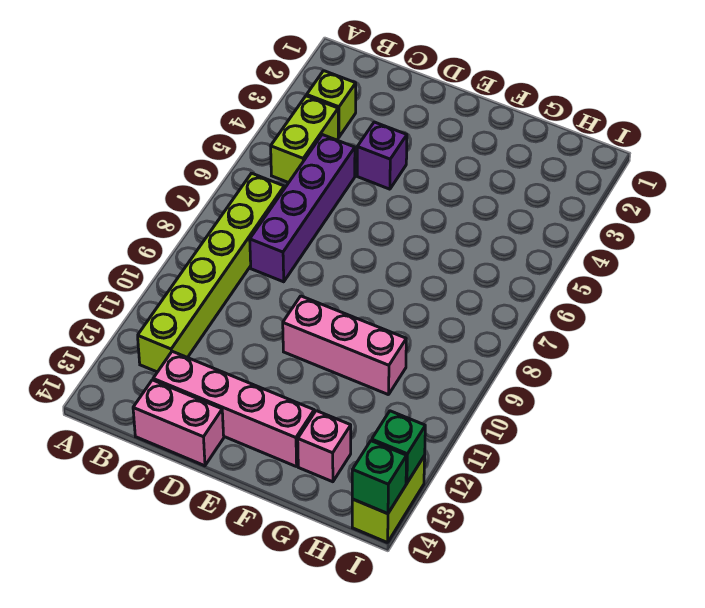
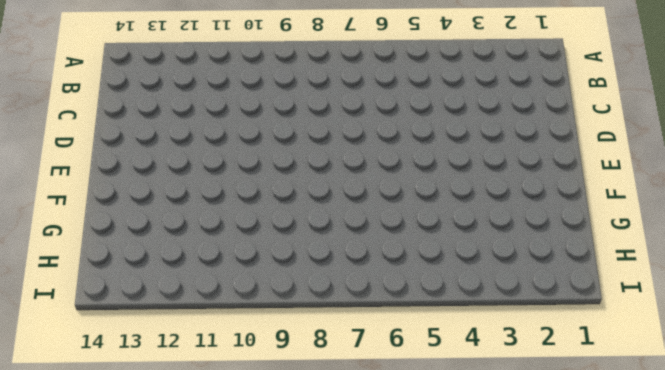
none -> lime 1x1 brick [307,71,356,137]
none -> lime 1x2 brick [271,96,338,183]
none -> lime 1x6 brick [138,173,284,372]

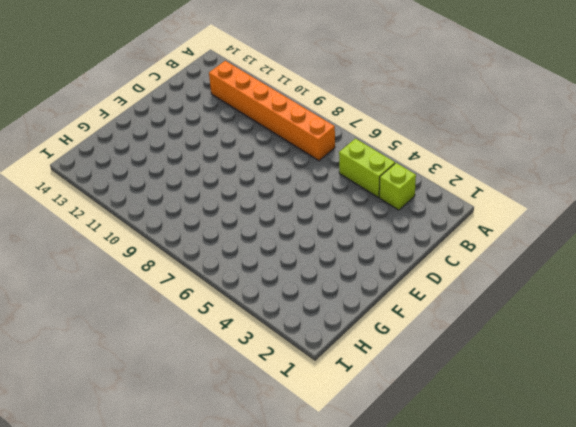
orange 1x6 brick [209,61,335,161] -> lime 1x6 brick [138,173,284,372]
none -> purple 1x4 brick [250,135,355,282]
none -> pink 1x4 brick [153,351,314,467]
none -> pink 1x2 brick [133,380,224,466]

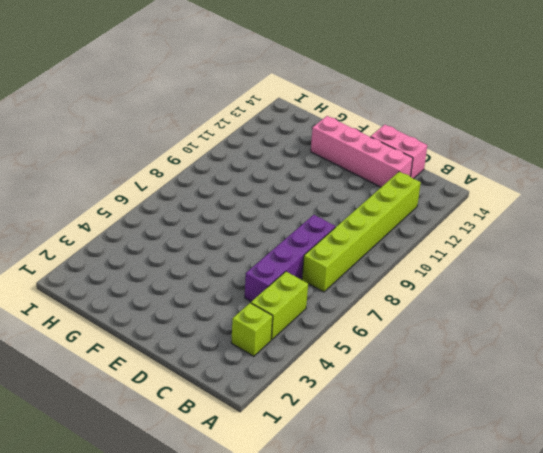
none -> purple 1x1 brick [357,122,407,189]
none -> pink 1x3 brick [283,296,406,395]
none -> pink 1x1 brick [298,411,351,482]

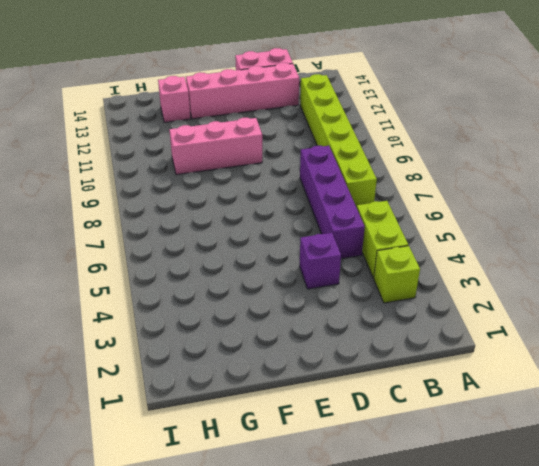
none -> lime 1x2 brick [352,456,425,543]
none -> green 1x1 brick [372,411,425,483]
none -> green 1x1 brick [352,441,407,514]

